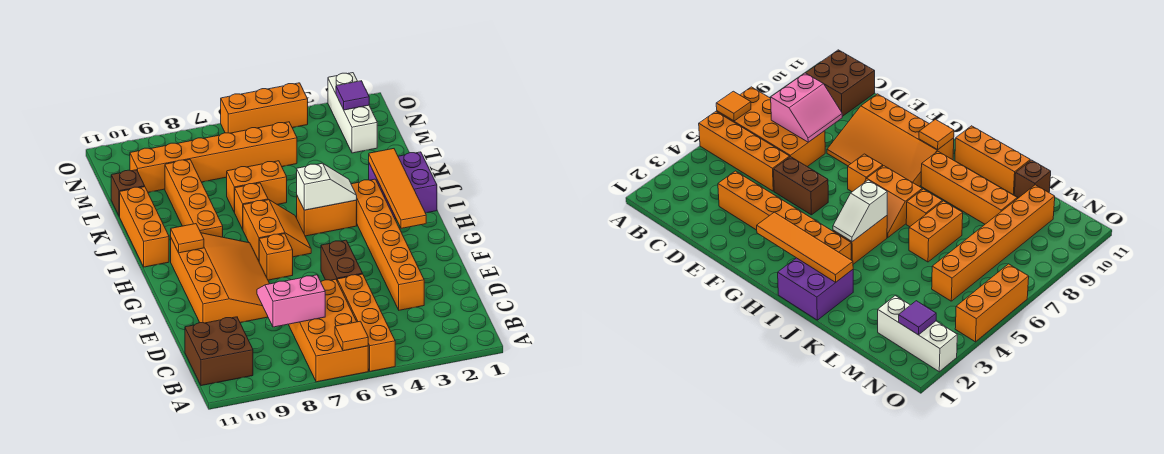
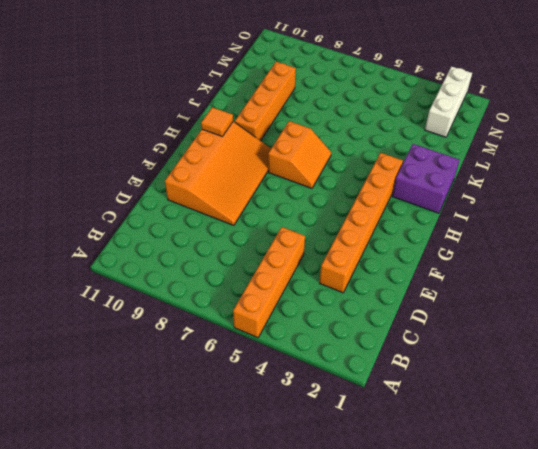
none -> orange 2x4 brick [288,279,368,382]
none -> brown 2x2 brick [185,317,253,386]
none -> brown 1x2 brick [321,240,362,280]

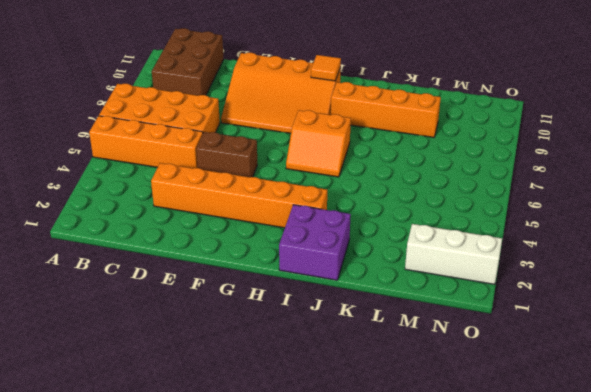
brown 2x3 brick [152,28,224,96] -> brown 2x2 brick [185,317,253,386]
none -> orange 1x1 brick [259,234,293,280]
none -> orange 1x2 brick [297,196,357,236]
none -> orange 1x3 brick [120,187,169,267]

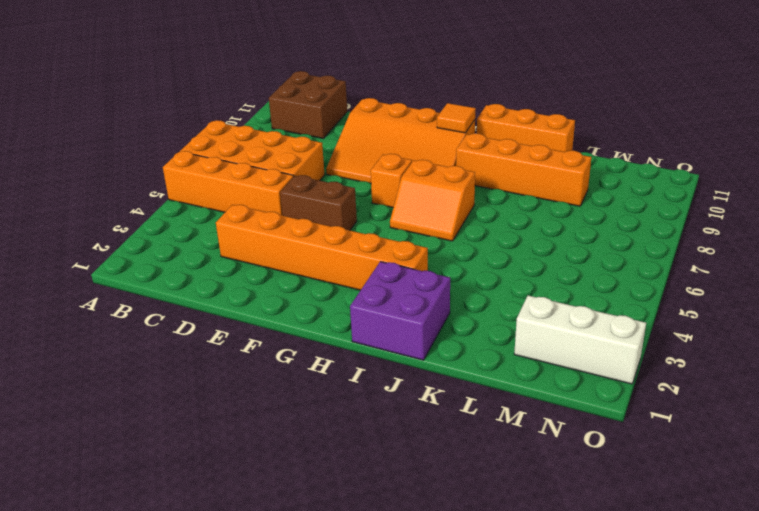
none -> orange 1x2 brick [297,196,357,236]
none -> orange 1x1 brick [234,183,268,229]
none -> orange 1x2 brick [227,161,287,212]

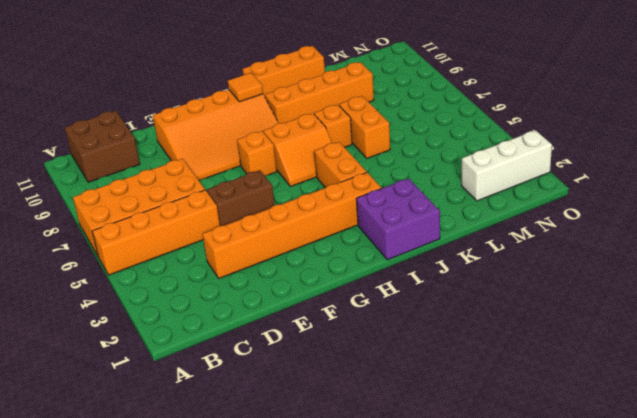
none -> brown 1x1 brick [111,170,145,216]
none -> orange 1x6 brick [130,122,297,192]
none -> orange 1x3 brick [221,83,308,133]

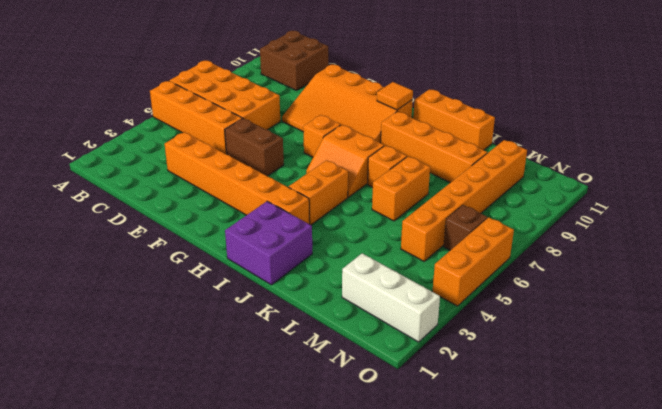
brown 1x1 brick [444,205,487,250] -> brown 1x1 brick moved to [111,170,145,216]
none -> orange 1x1 tile [335,321,368,351]
none -> pink 2x2 slope [257,275,325,327]
none -> orange 1x4 tile [369,149,426,228]

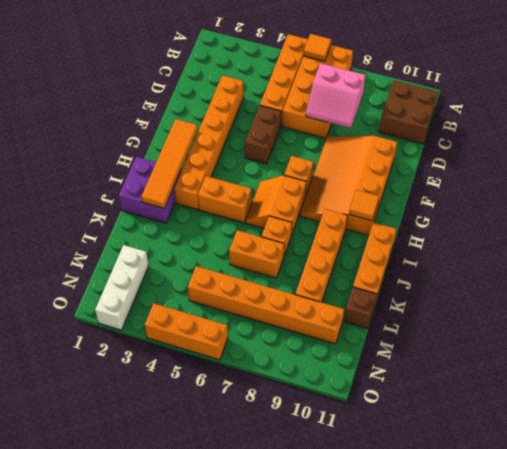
none -> white 1x2 slope [297,163,357,210]
none -> purple 1x1 tile [336,81,369,110]

